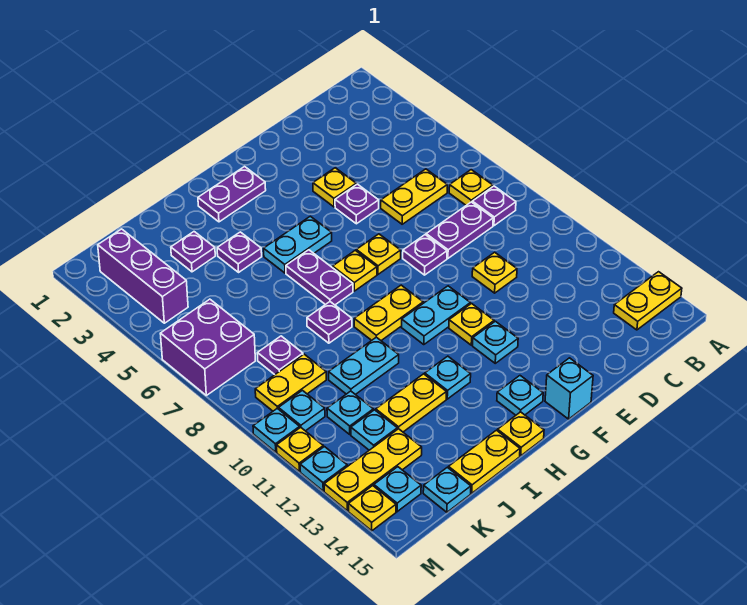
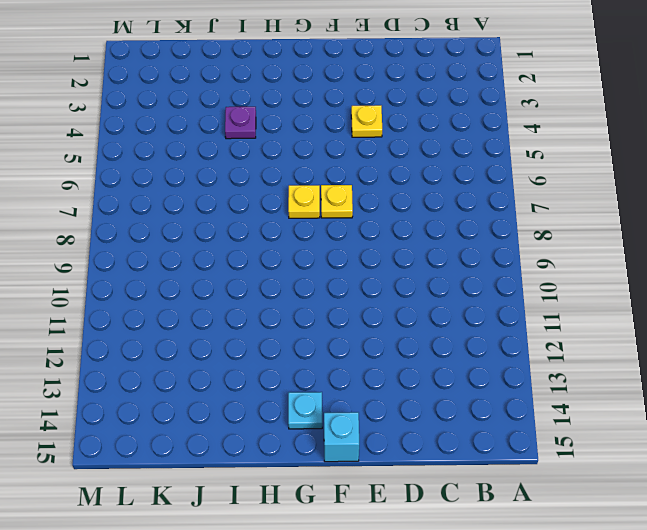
none -> yellow 1x2 plate [614,272,682,330]
none -> yellow 1x1 plate [449,170,493,205]
none -> purple 1x1 plate [472,186,516,226]
none -> yellow 1x2 plate [381,169,447,224]

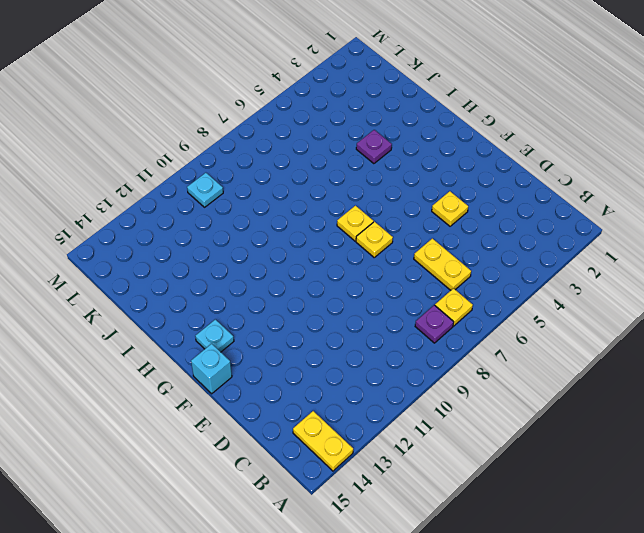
none -> purple 1x2 plate [426,202,493,258]
none -> yellow 1x1 plate [472,252,517,293]
none -> purple 1x1 plate [335,184,379,224]
none -> purple 1x1 plate [403,235,447,275]

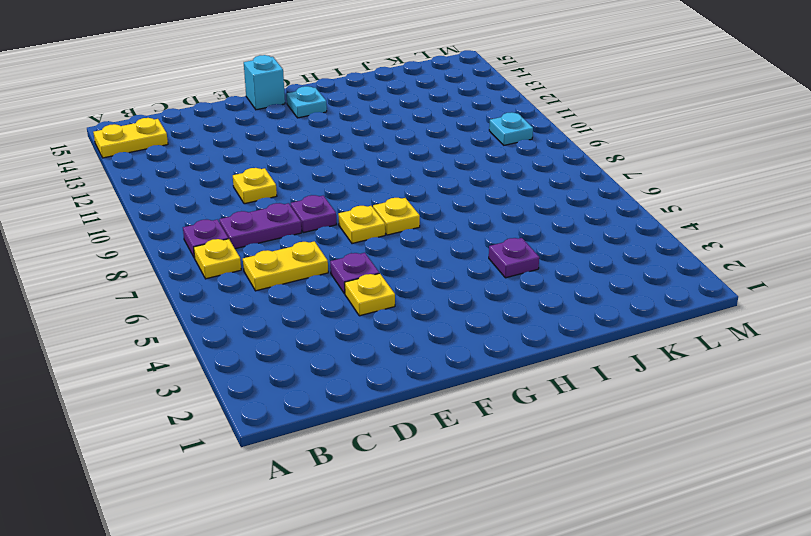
none -> cyan 1x2 plate [402,286,470,345]
none -> yellow 1x1 plate [449,304,494,345]
none -> cyan 1x1 plate [473,321,518,363]
none -> purple 1x2 plate [198,167,266,222]

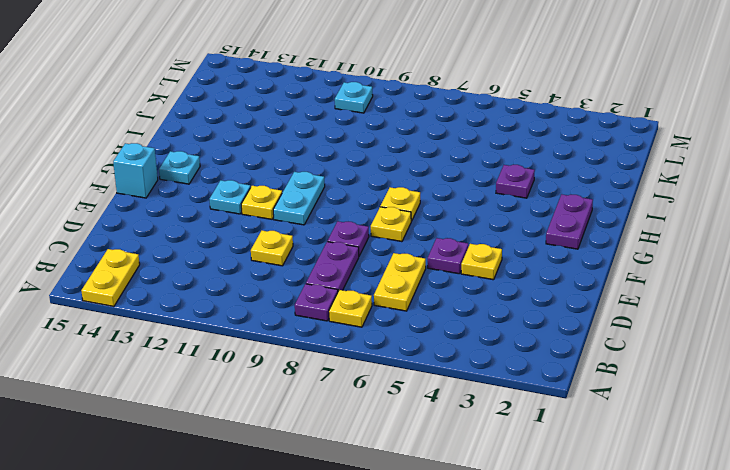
none -> cyan 1x2 plate [264,216,332,273]
none -> yellow 1x2 plate [354,285,423,340]
none -> purple 1x2 plate [286,250,353,305]
none -> cyan 1x1 plate [425,356,471,399]

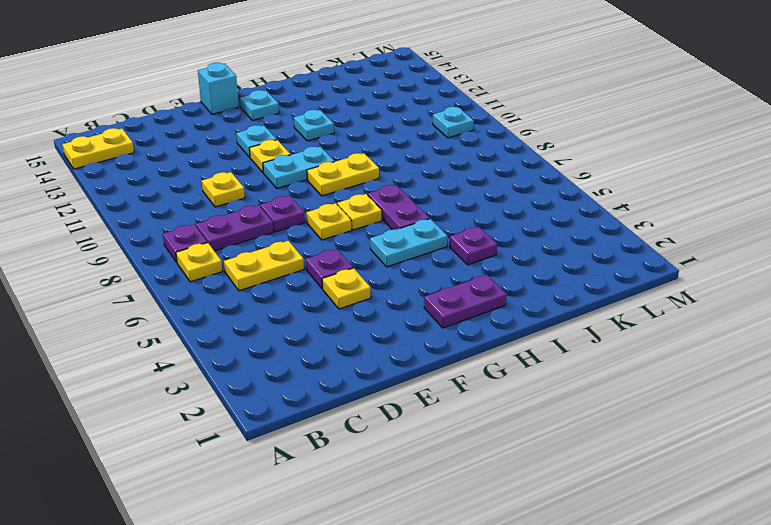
none -> yellow 1x1 plate [498,412,544,456]
none -> purple 1x1 plate [307,302,352,343]
none -> cyan 1x2 plate [329,337,399,395]
none -> yellow 1x2 plate [376,374,446,432]

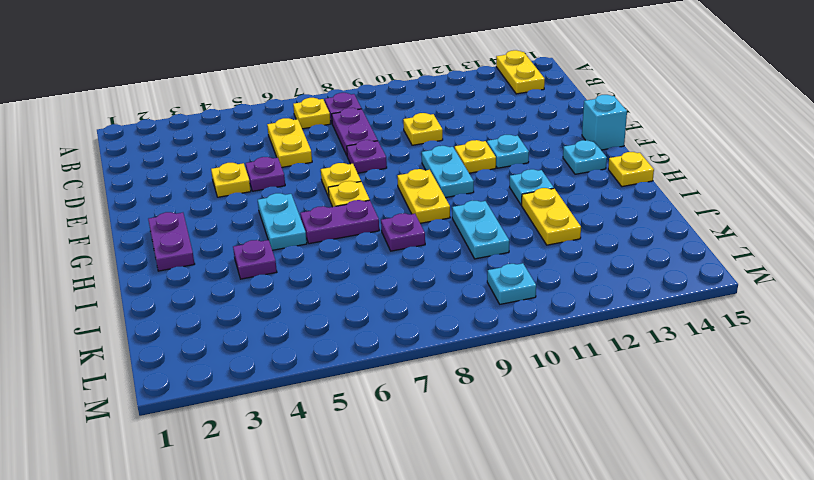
none -> yellow 1x2 plate [448,430,520,493]
none -> purple 1x1 plate [171,232,215,272]
none -> purple 1x1 plate [257,336,303,375]
none -> yellow 1x2 plate [255,354,326,411]

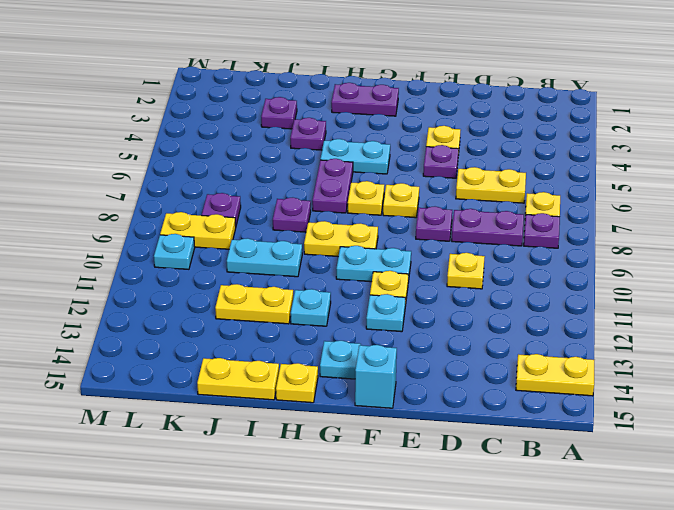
none -> cyan 1x1 plate [327,391,373,434]
none -> cyan 1x1 plate [351,410,397,450]
none -> yellow 1x3 plate [324,429,422,511]
none -> cyan 1x1 plate [423,467,471,512]

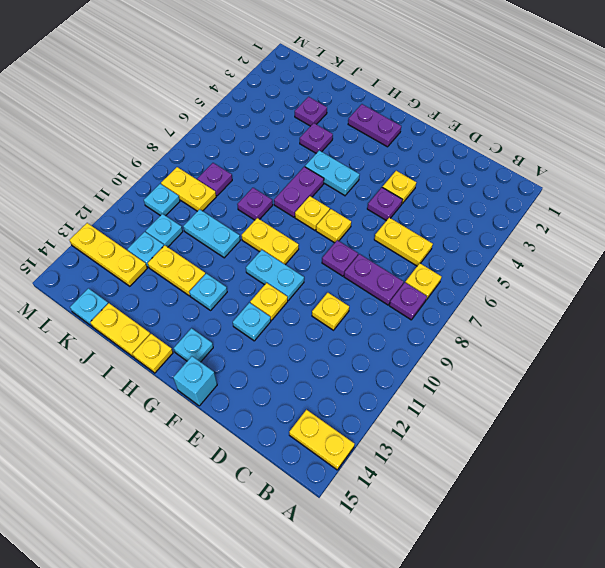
none -> purple 1x3 brick [98,229,188,323]
none -> purple 2x2 brick [160,299,255,395]
none -> cyan 1x1 plate [374,467,421,512]
none -> cyan 1x1 plate [253,408,300,452]

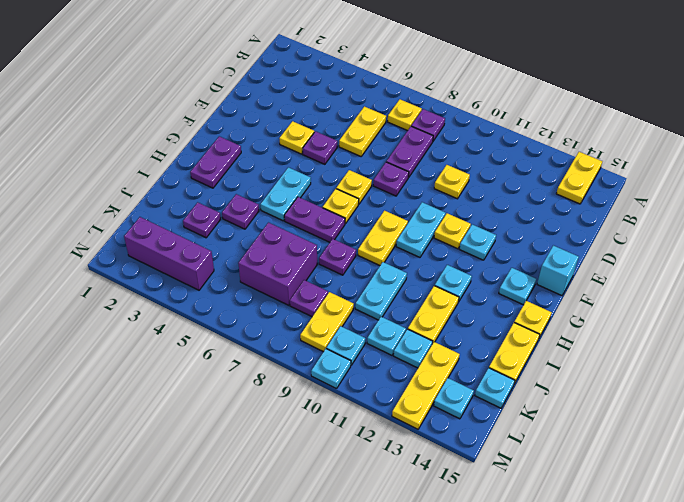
purple 2x2 brick [238,223,317,305] -> purple 2x2 brick moved to [160,299,255,395]
none -> yellow 1x1 plate [277,427,323,472]
none -> cyan 1x1 plate [300,447,347,491]
none -> yellow 1x1 plate [348,486,396,531]

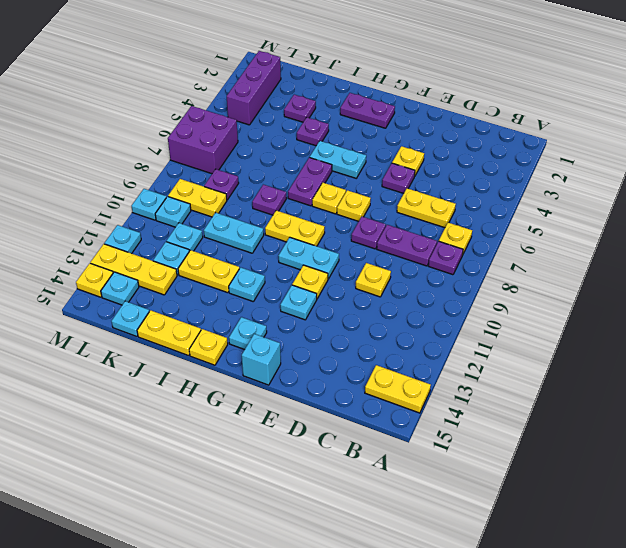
none -> yellow 1x1 plate [277,427,323,472]

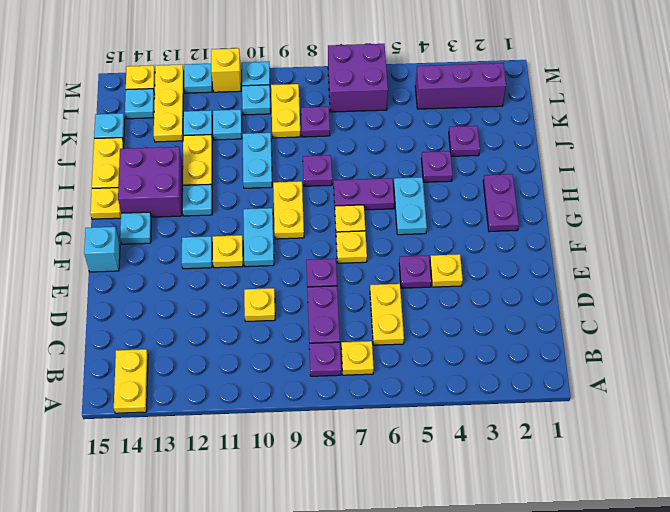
purple 2x2 brick [118,147,183,217] -> none
yellow 1x1 brick [211,48,241,92] -> yellow 1x1 plate [277,427,323,472]

